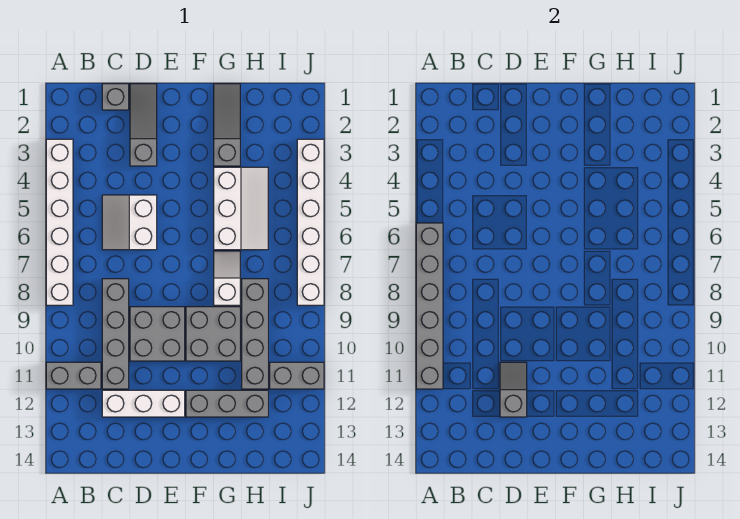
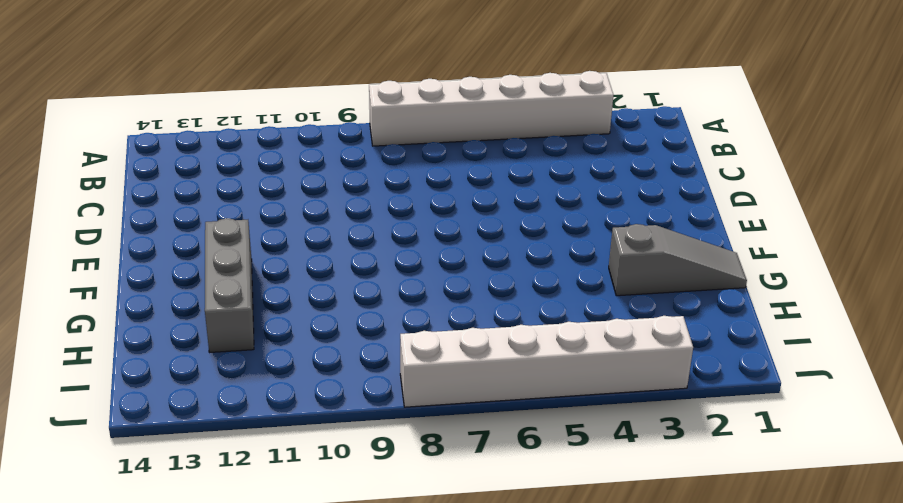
none -> grey 1x2 brick [46,362,101,389]
none -> grey 1x1 brick [102,84,129,110]
none -> white 2x2 slope [102,195,157,250]

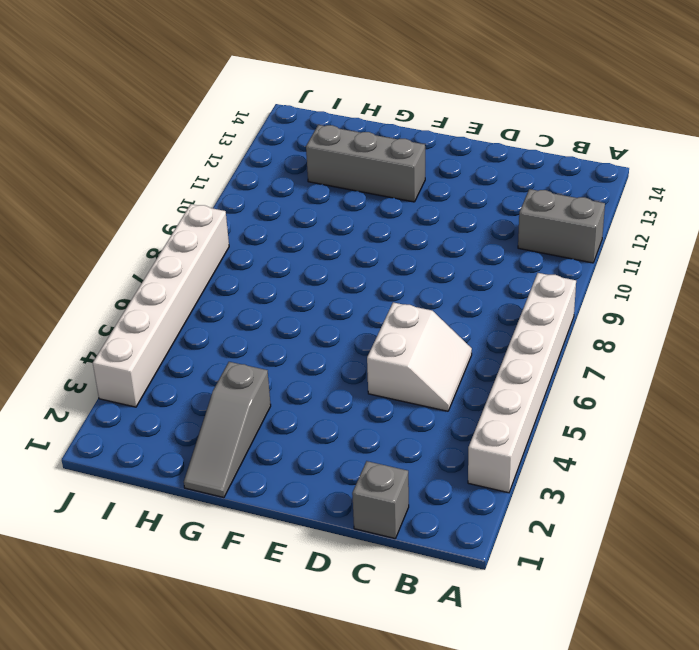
none -> grey 1x4 brick [102,279,129,389]
none -> white 1x3 brick [102,390,185,417]
none -> grey 1x3 slope [130,84,157,166]

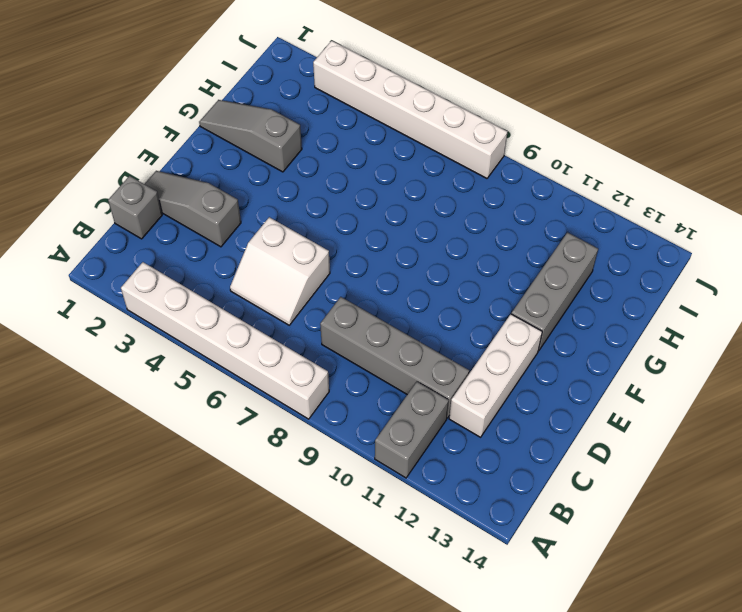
none -> grey 2x2 brick [130,307,185,361]
none -> grey 2x2 brick [186,307,240,361]
none -> white 2x3 slope [214,167,268,250]

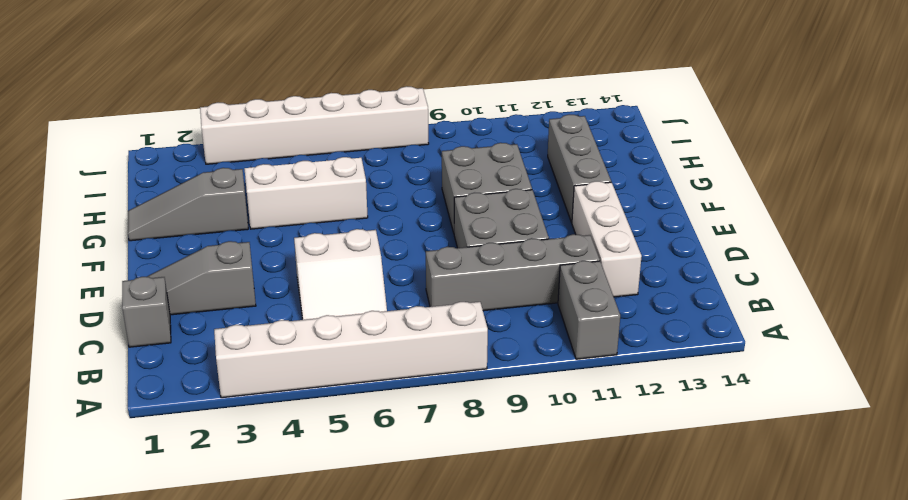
none -> white 1x2 slope [214,251,240,305]
none -> grey 1x4 brick [242,279,268,389]
none -> grey 1x2 brick [270,362,324,389]

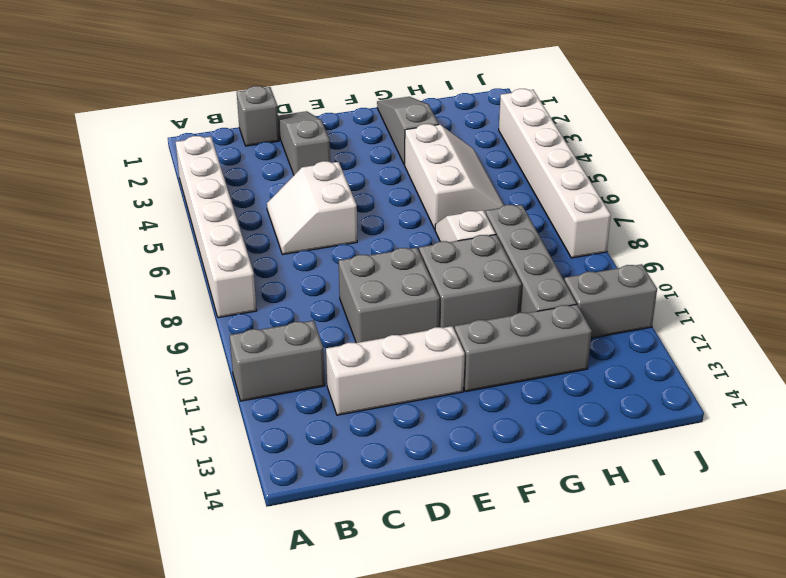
none -> grey 1x4 brick [102,279,129,389]
none -> grey 1x6 brick [416,223,443,389]
none -> grey 1x2 slope [500,362,527,417]

